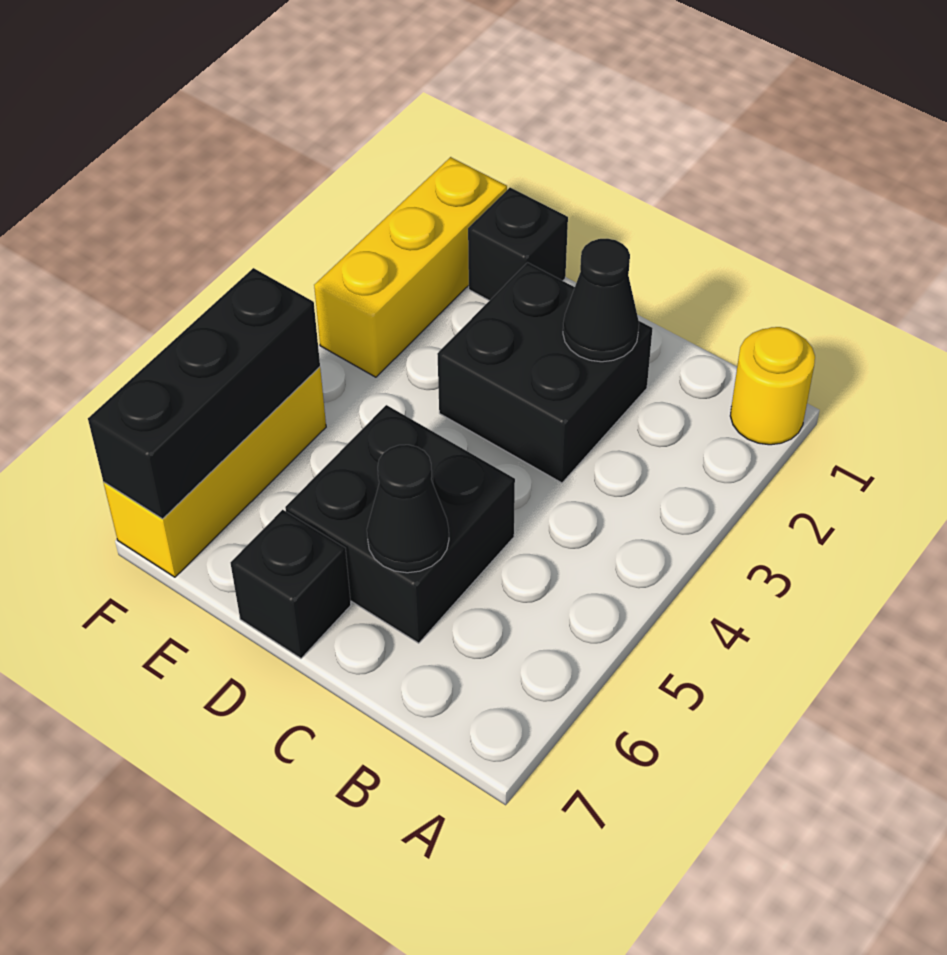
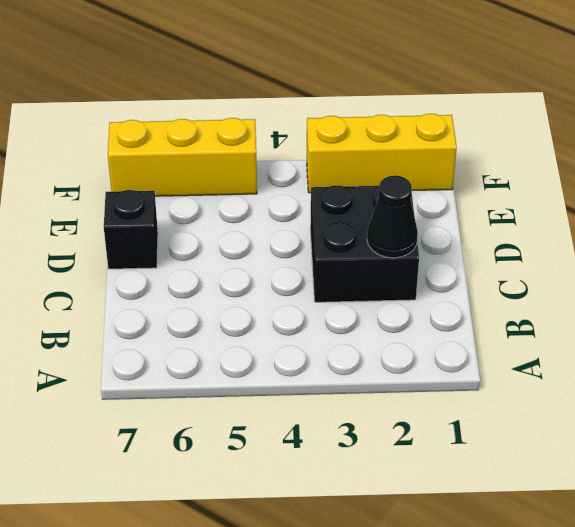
none -> yellow 1x1 round brick [730,327,815,445]
none -> black 2x2 brick [285,405,515,643]

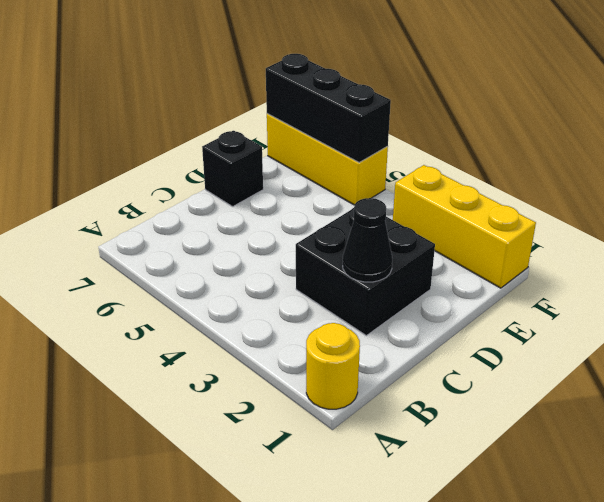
none -> black 2x2 brick [285,405,515,643]
none -> black 1x1 brick [468,188,568,301]

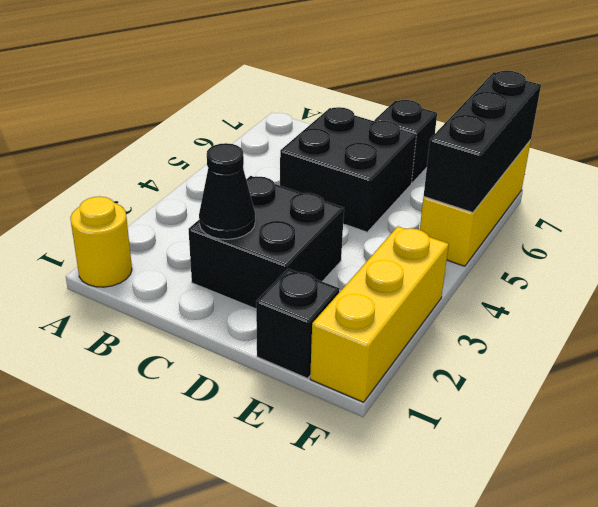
none -> black 1x1 cone [367,445,449,573]

